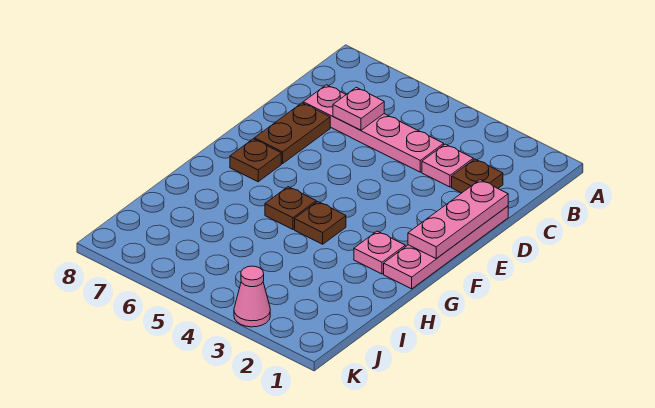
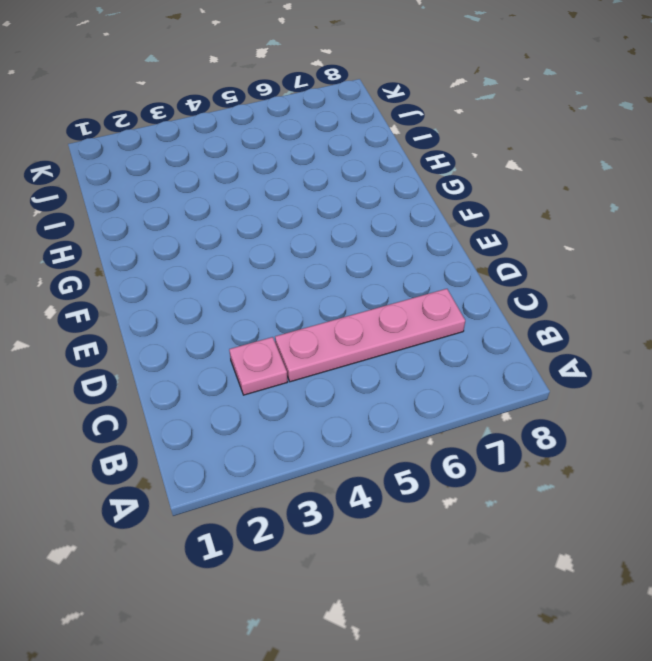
none -> brown 1x1 plate [452,159,503,193]
none -> pink 1x4 plate [384,206,508,289]
none -> brown 1x2 plate [254,103,330,164]

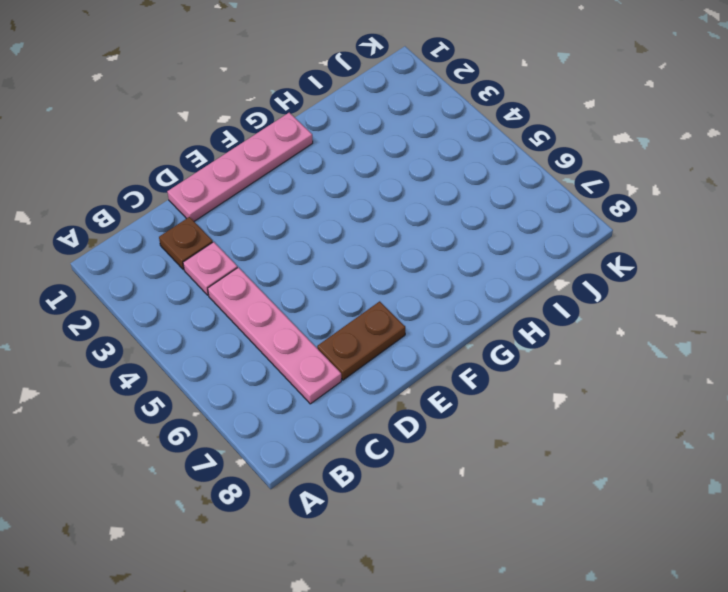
none -> brown 1x1 plate [230,139,281,182]
none -> pink 1x1 plate [354,231,405,274]
none -> brown 1x1 plate [295,202,346,244]

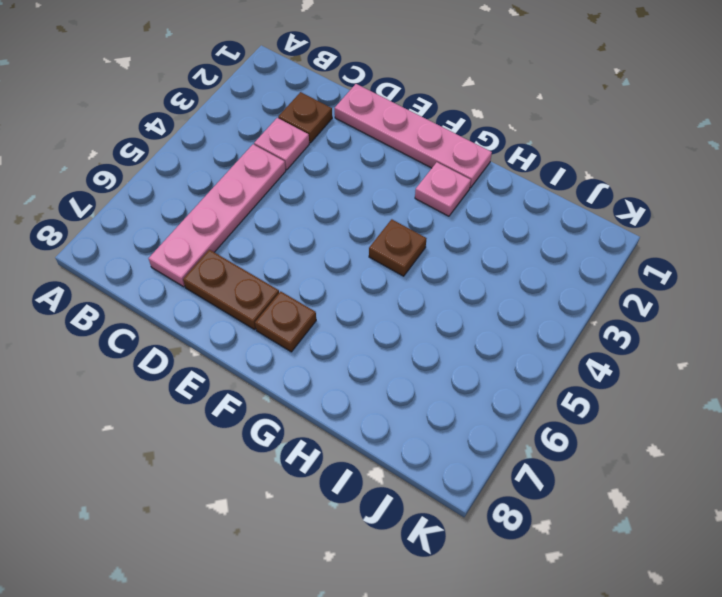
none -> brown 1x1 plate [265,187,316,229]
none -> pink 1x1 cone [234,266,270,327]
none -> pink 1x1 plate [333,87,384,130]

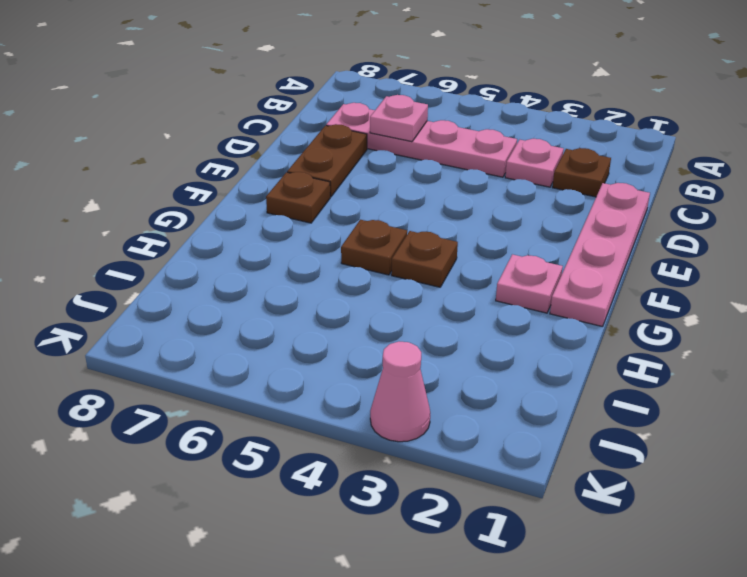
none -> pink 1x3 plate [408,180,508,259]

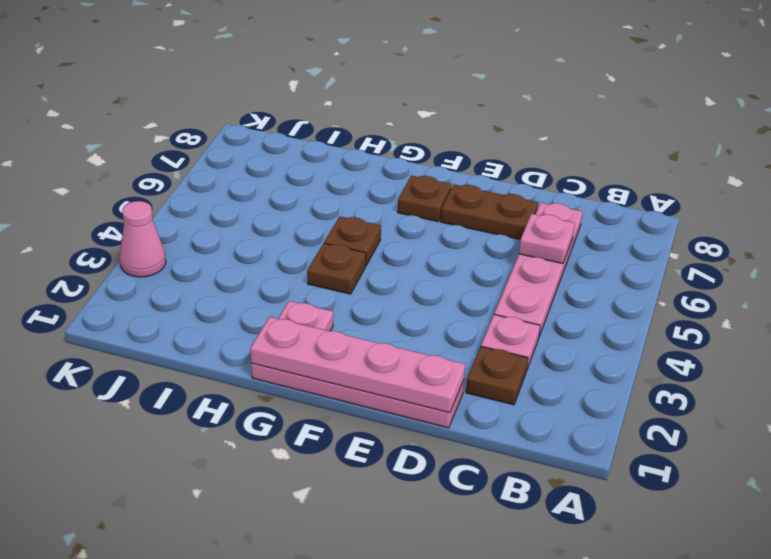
pink 1x4 plate [250,317,465,413] -> pink 1x3 plate [408,180,508,259]

